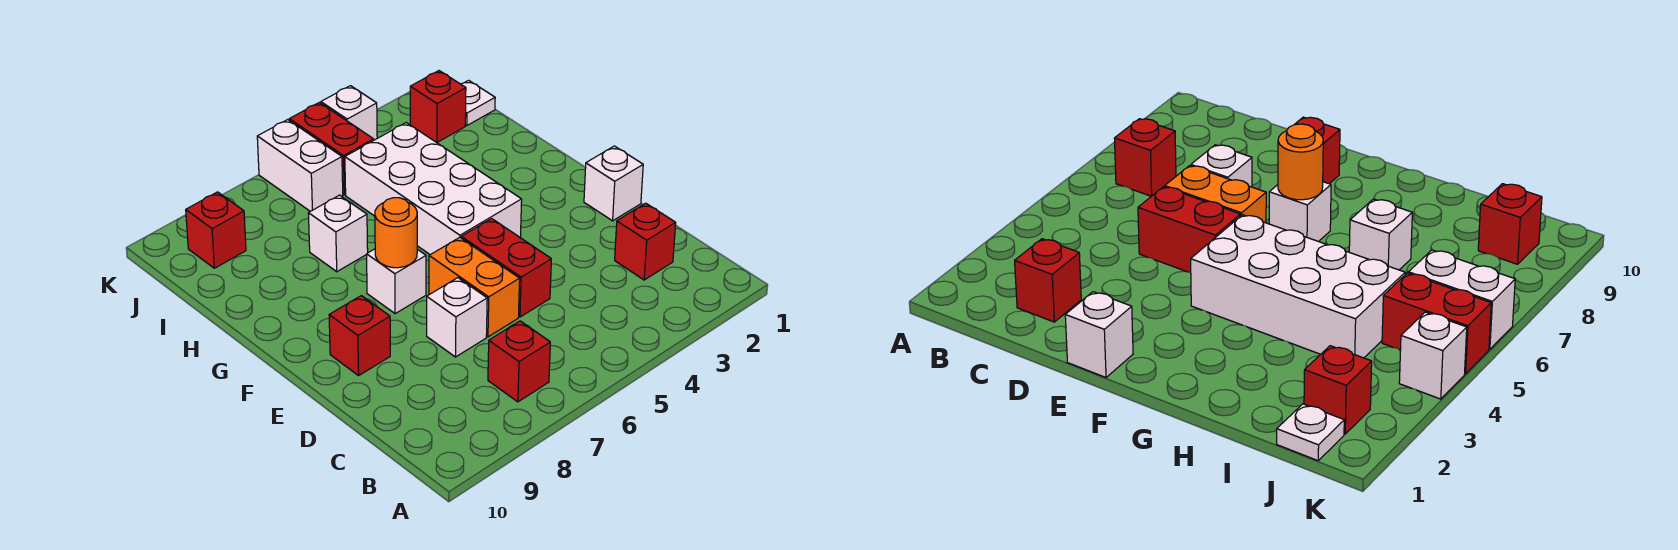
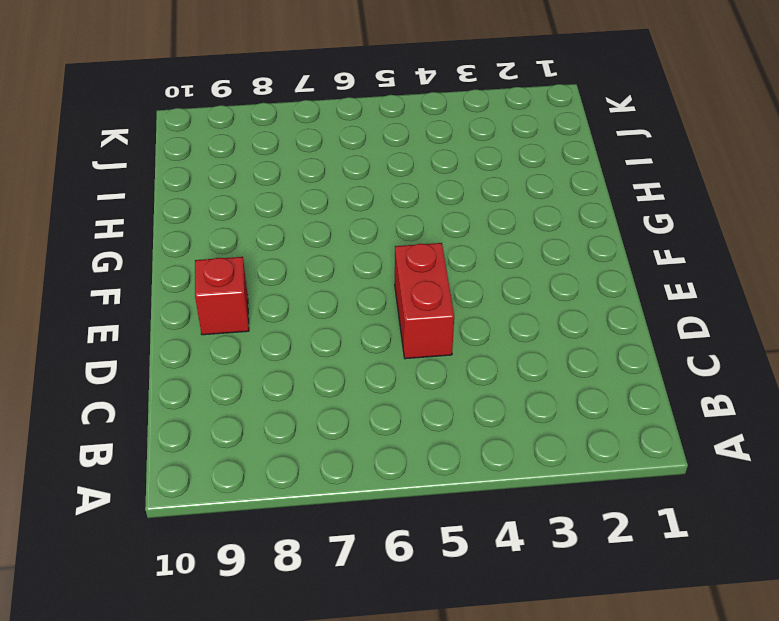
none -> red 1x1 brick [488,321,550,402]
none -> red 1x1 brick [615,203,676,280]
none -> orange 1x2 brick [429,237,520,337]

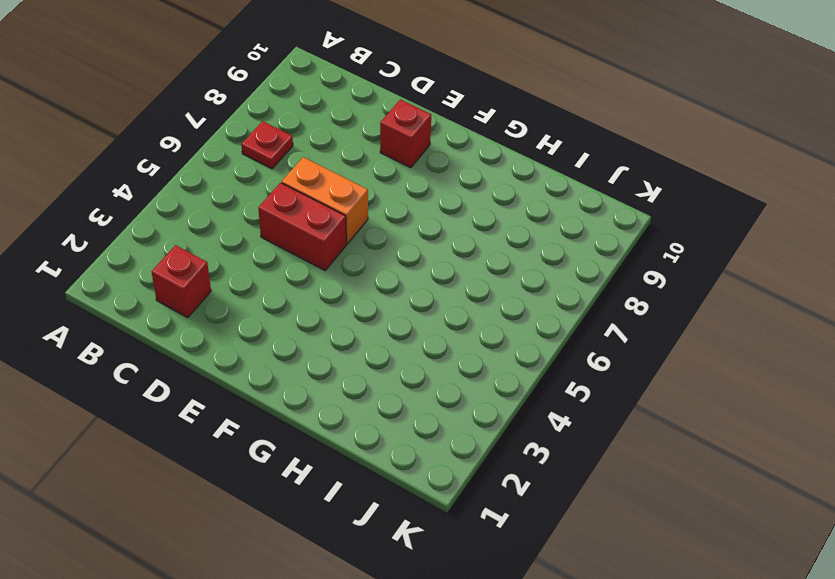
red 1x1 plate [241,121,293,169] -> red 1x1 brick [488,321,550,402]
none -> white 1x1 brick [427,278,487,357]
none -> white 1x1 brick [584,146,643,221]
none -> white 2x4 brick [345,123,522,255]

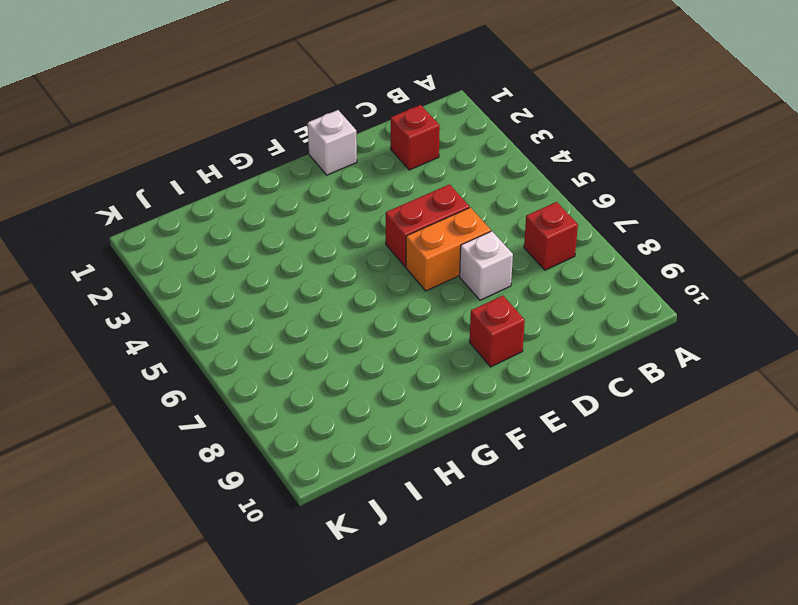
none -> white 2x4 brick [345,123,522,255]
none -> white 1x1 brick [367,249,426,314]
none -> white 1x1 brick [308,195,368,272]

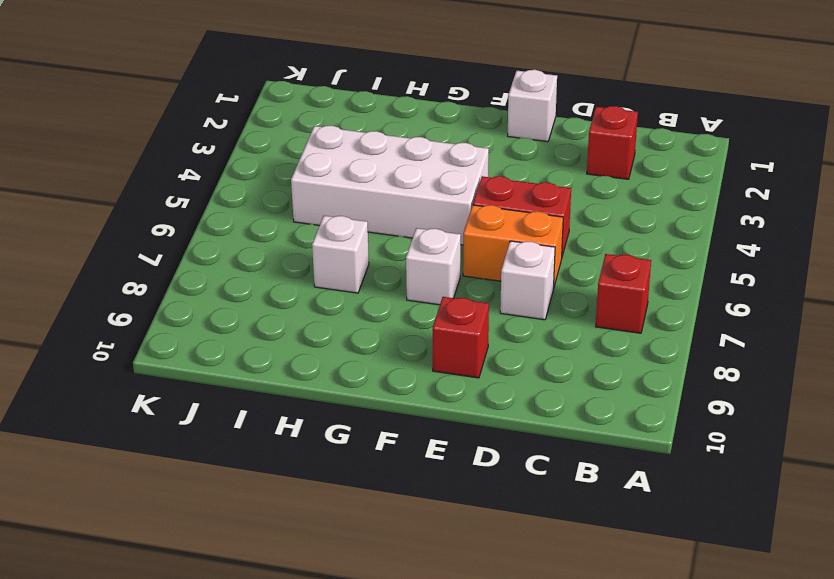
none -> white 1x1 plate [461,80,495,125]
none -> red 1x1 brick [410,71,466,143]
none -> red 1x2 brick [289,102,374,195]

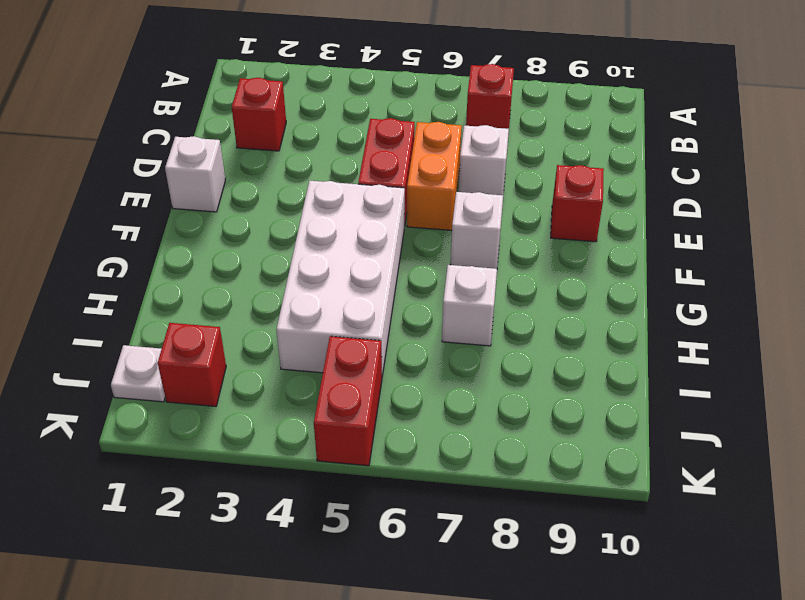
none -> white 1x2 brick [257,120,343,211]
none -> red 1x1 brick [186,192,246,268]
none -> white 1x1 brick [321,86,377,140]

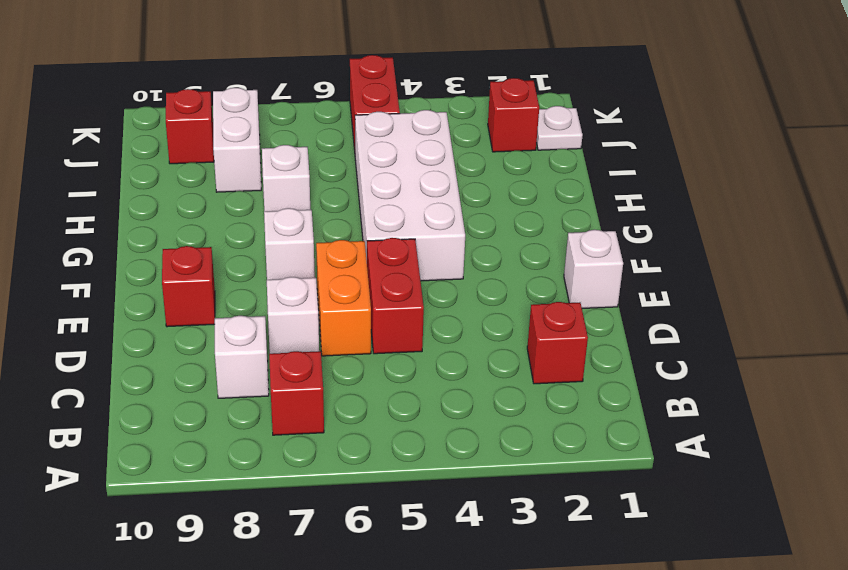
white 1x1 brick [215,316,269,398] -> white 1x1 brick moved to [321,86,377,140]
white 1x2 brick [213,88,261,192] -> white 1x2 brick moved to [257,120,343,211]
none -> orange 1x1 round brick [375,198,417,268]

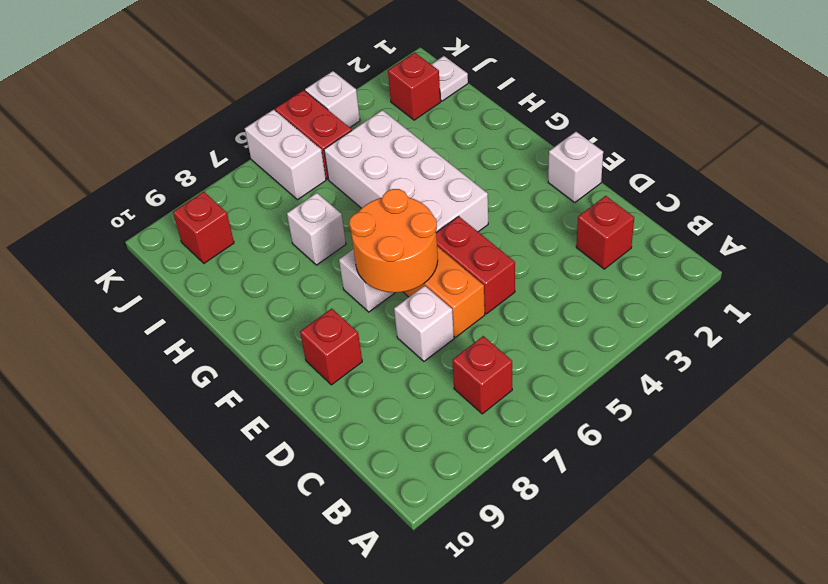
orange 2x2 round brick [349,189,438,293] -> orange 1x1 round brick [375,198,417,268]

